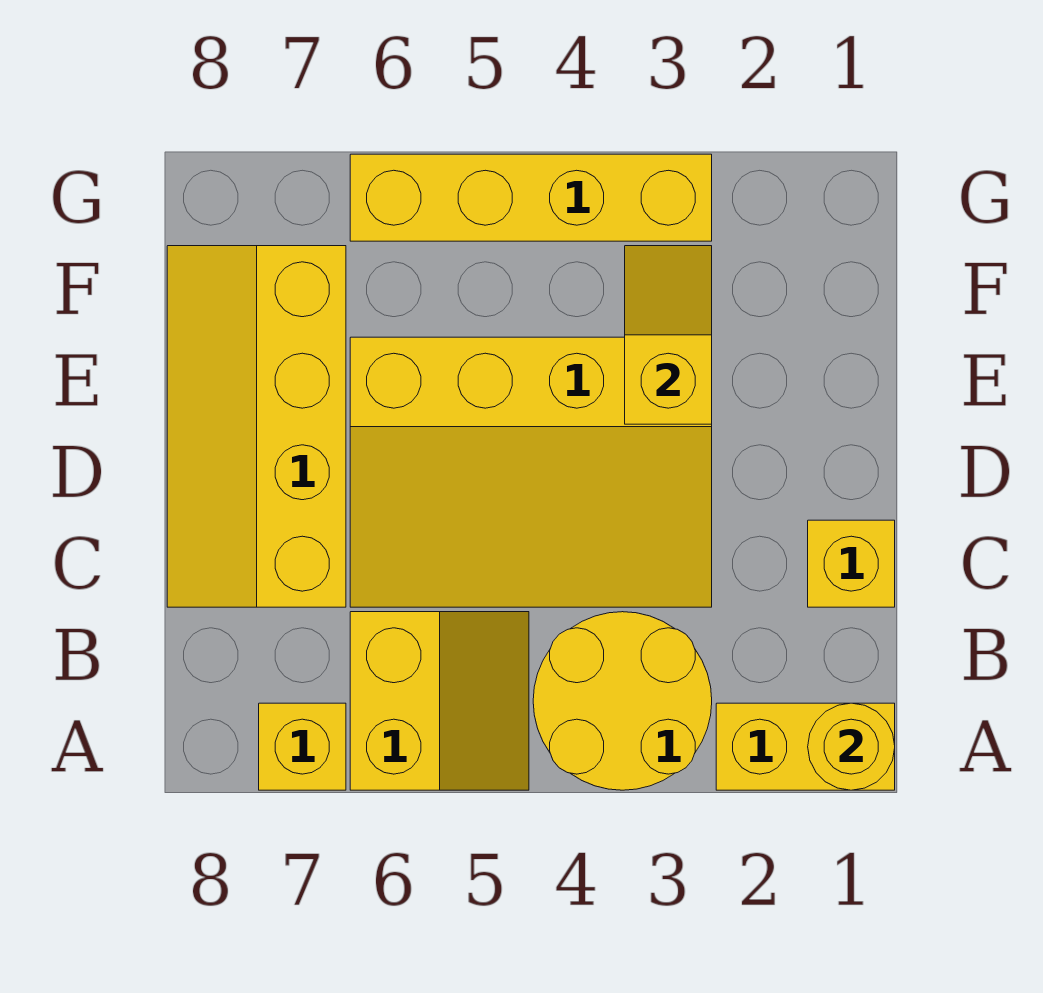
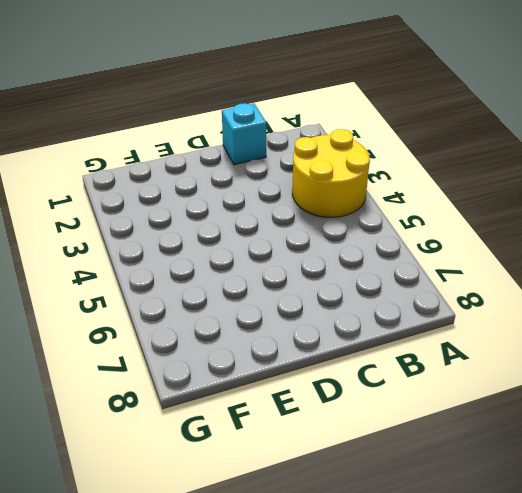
cyan 1x1 brick [222,103,266,165] -> yellow 1x1 brick [808,520,895,607]
none -> yellow 1x2 brick [716,703,895,790]
none -> yellow 2x2 slope [350,612,529,790]

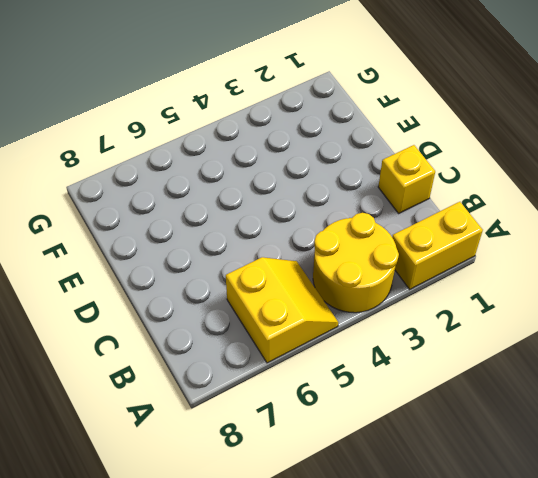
none -> yellow 1x1 brick [259,703,346,790]
none -> yellow 3x4 slope [350,337,712,607]

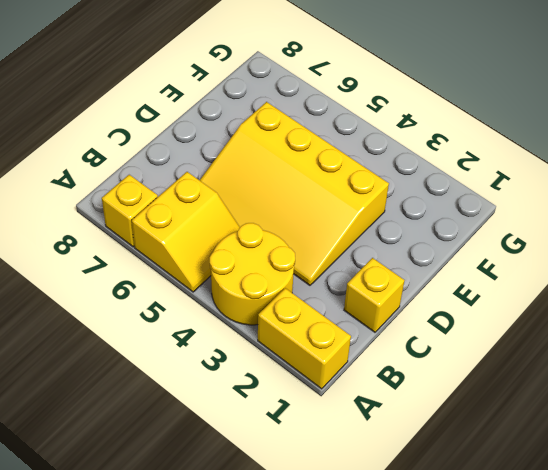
none -> yellow 2x4 slope [167,246,346,607]
none -> yellow 1x4 brick [350,154,712,241]

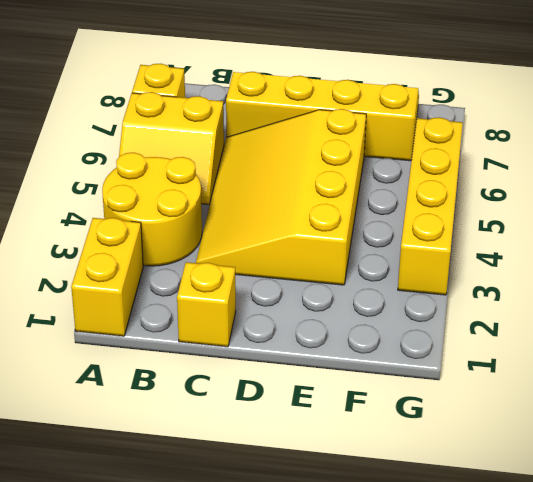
none -> yellow 1x1 round brick [808,703,895,790]
none -> yellow 1x2 slope [625,246,712,424]

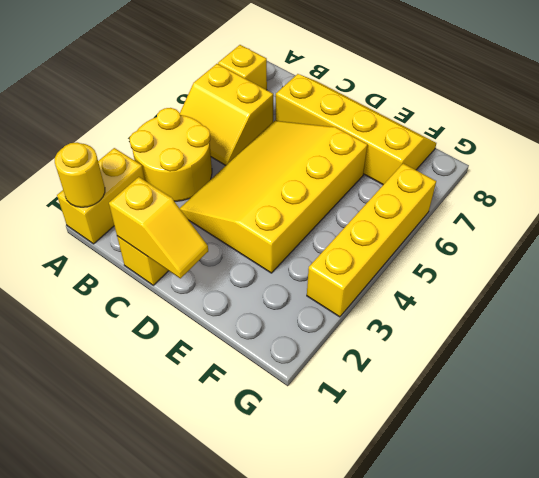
yellow 1x2 slope [109,177,208,278] -> yellow 1x2 slope moved to [625,246,712,424]

